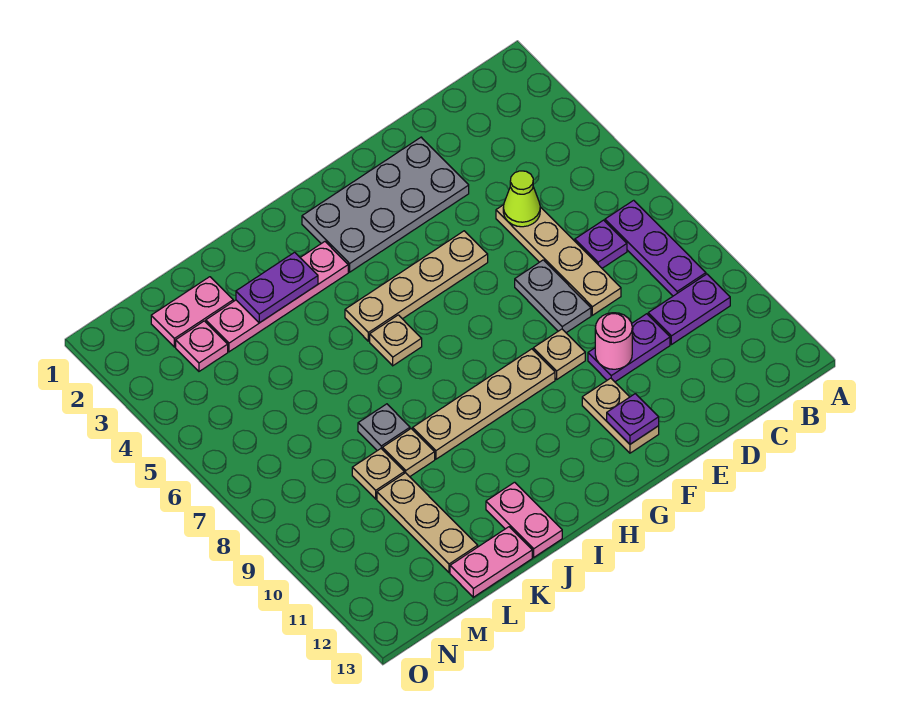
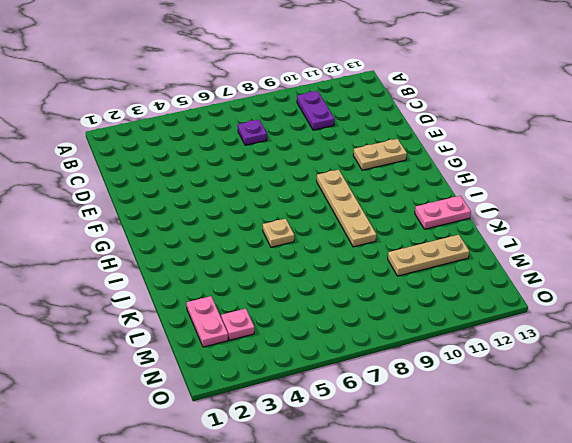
none -> purple 1x3 plate [605,200,706,296]
none -> tan 1x4 plate [496,205,621,315]
none -> purple 1x2 plate [588,314,670,382]

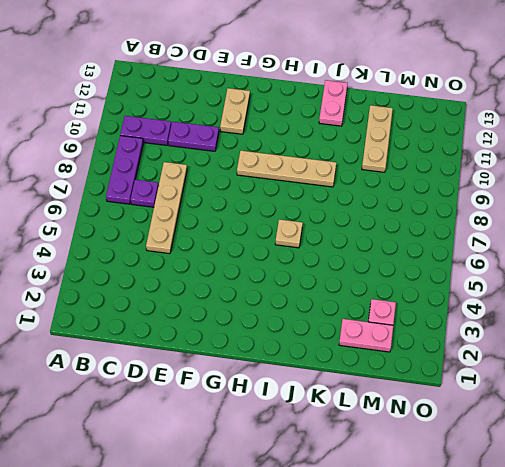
none -> grey 2x4 plate [302,137,469,272]
none -> grey 1x2 plate [515,260,591,333]
none -> tan 1x4 plate [345,231,488,341]

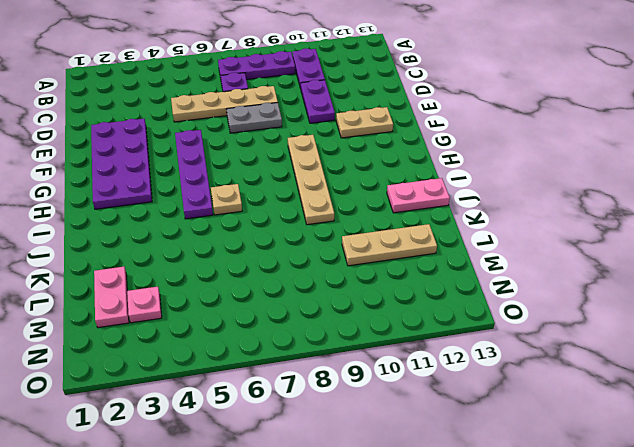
purple 2x4 plate [91,119,152,209] -> grey 2x4 plate [302,137,469,272]
purple 1x4 plate [175,130,213,219] -> tan 1x4 plate [345,231,488,341]
none -> tan 1x1 plate [533,329,585,379]
none -> pink 1x4 plate [206,242,348,352]
none -> grey 1x1 plate [358,404,410,451]

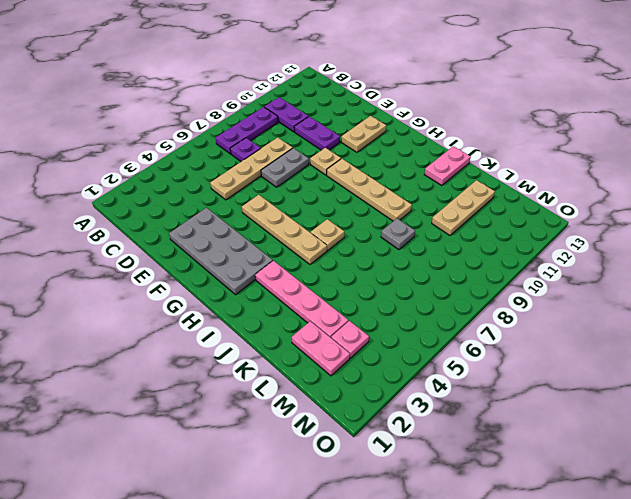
none -> tan 1x1 plate [383,429,435,477]
none -> pink 1x2 plate [450,527,532,597]
none -> tan 1x1 plate [352,449,404,499]

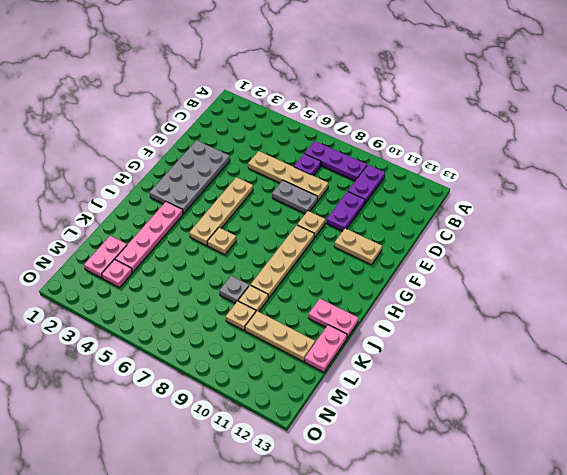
none -> lime 1x1 cone [503,171,540,227]
none -> pink 1x1 round brick [595,313,632,369]
none -> purple 1x1 plate [607,394,659,444]

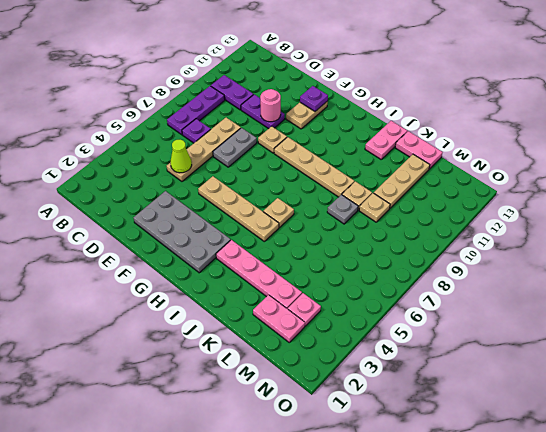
none -> purple 1x2 plate [236,252,318,323]

